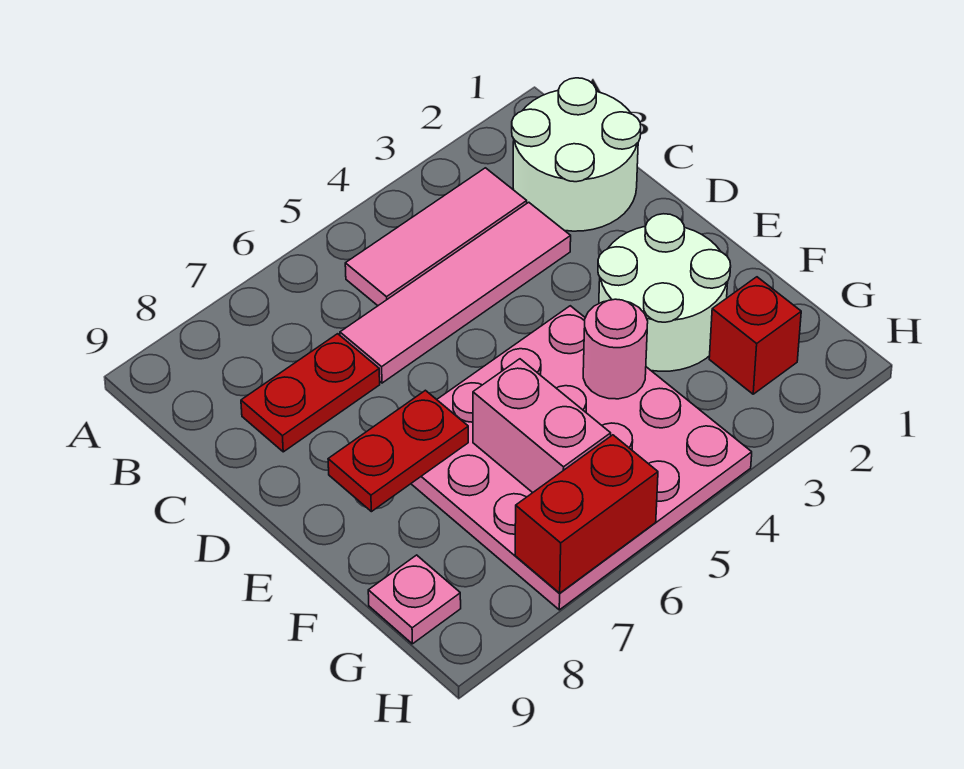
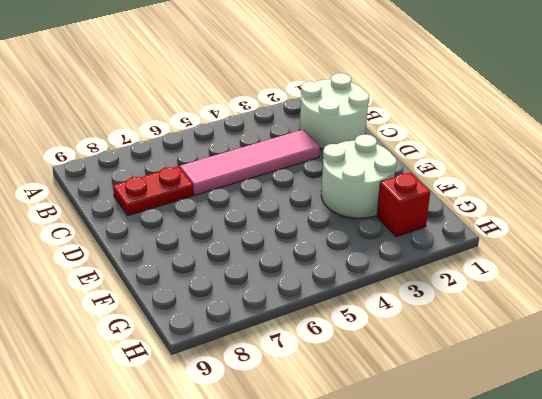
none -> pink 1x3 tile [345,168,527,306]
none -> pink 4x4 plate [411,306,752,610]
none -> pink 1x1 plate [368,555,461,644]

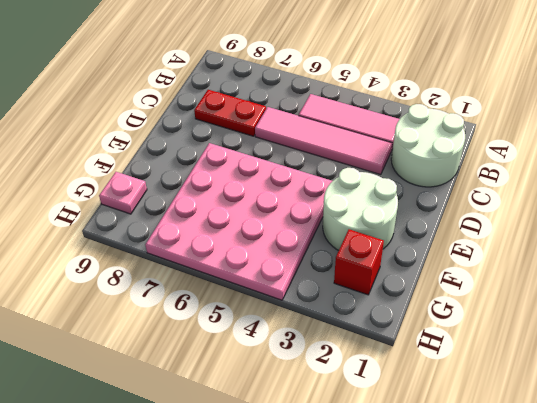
none -> red 1x2 plate [328,390,468,512]
none -> pink 1x1 round brick [583,299,648,399]
none -> pink 1x2 brick [473,359,611,493]

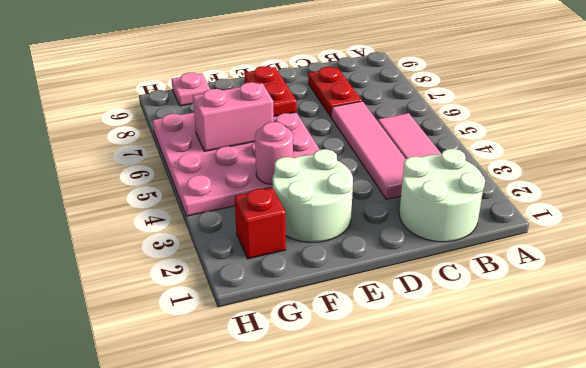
none -> red 1x2 brick [515,435,658,593]

